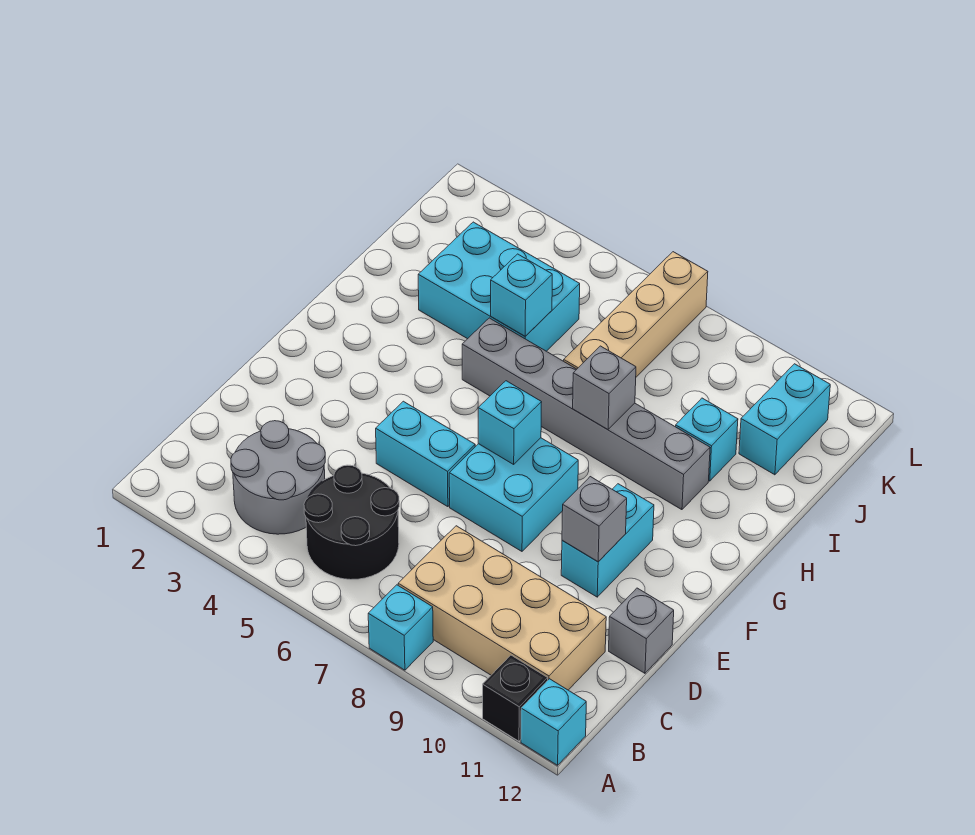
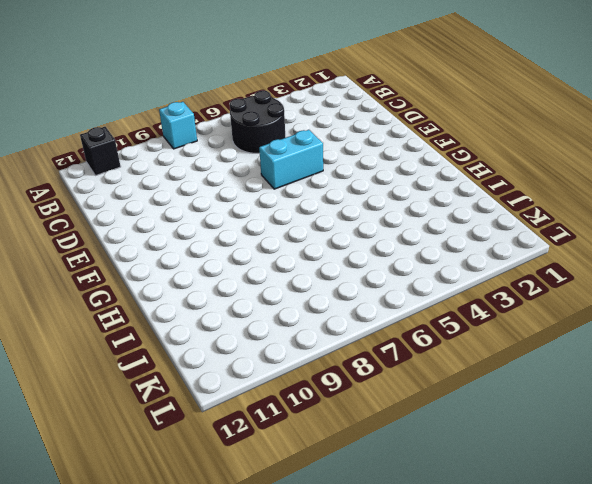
none -> cyan 1x1 brick [521,679,586,765]
none -> grey 2x2 round brick [231,421,325,534]
none -> tan 2x4 brick [398,526,606,690]

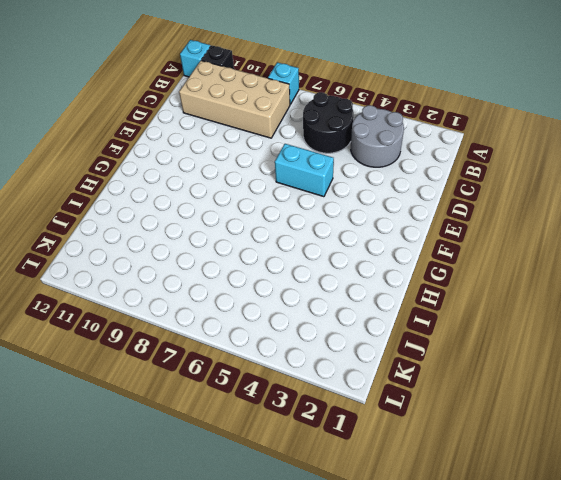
none -> grey 1x1 brick [609,588,674,673]
none -> cyan 2x2 brick [449,438,578,551]
none -> cyan 1x2 brick [561,484,654,597]

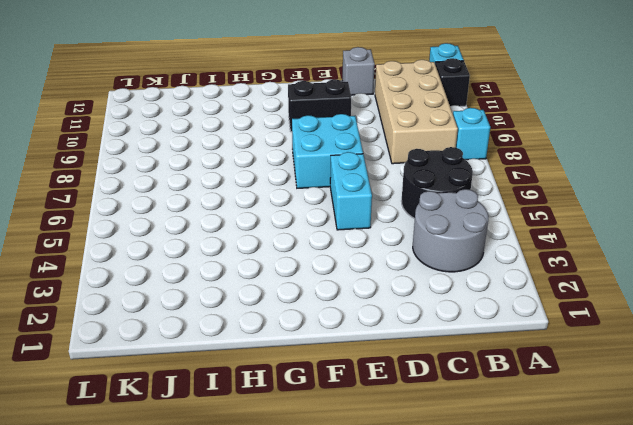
black 1x2 brick [288,80,351,132] -> cyan 1x2 brick [561,484,654,597]
none -> grey 1x6 brick [462,318,710,510]
none -> cyan 2x3 brick [418,222,580,351]
none -> tan 1x4 brick [564,252,708,377]

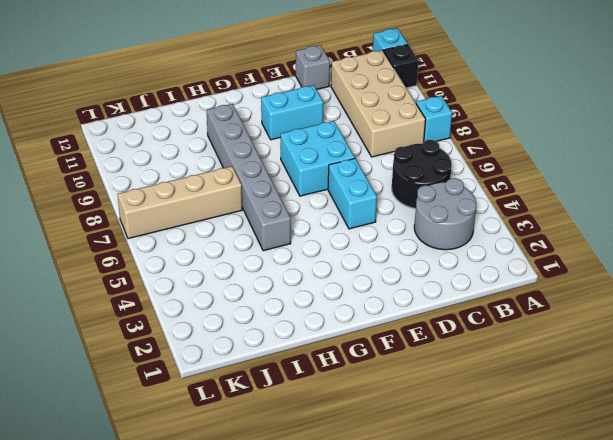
none -> cyan 2x3 brick [418,222,580,351]
none -> cyan 1x1 brick [676,398,738,481]
none -> cyan 1x2 brick [739,364,830,475]

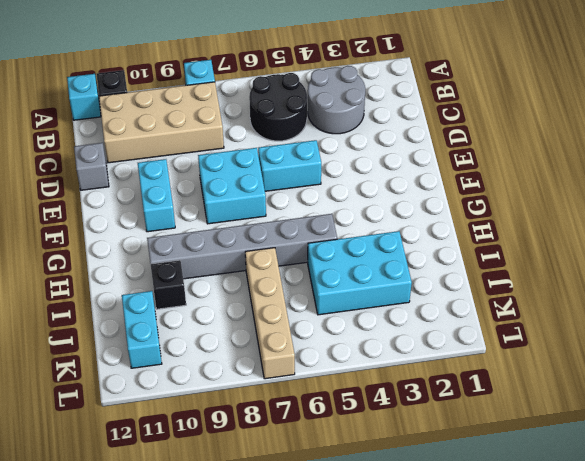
black 1x1 brick [150,260,186,309] -> cyan 1x1 brick [676,398,738,481]
none -> grey 1x1 brick [562,477,627,562]
none -> cyan 1x1 brick [478,381,542,464]
none -> grey 1x1 brick [573,346,636,430]

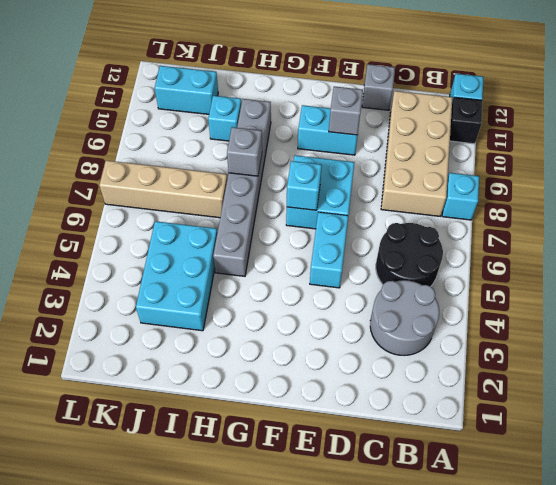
none -> cyan 1x1 brick [491,254,552,336]

